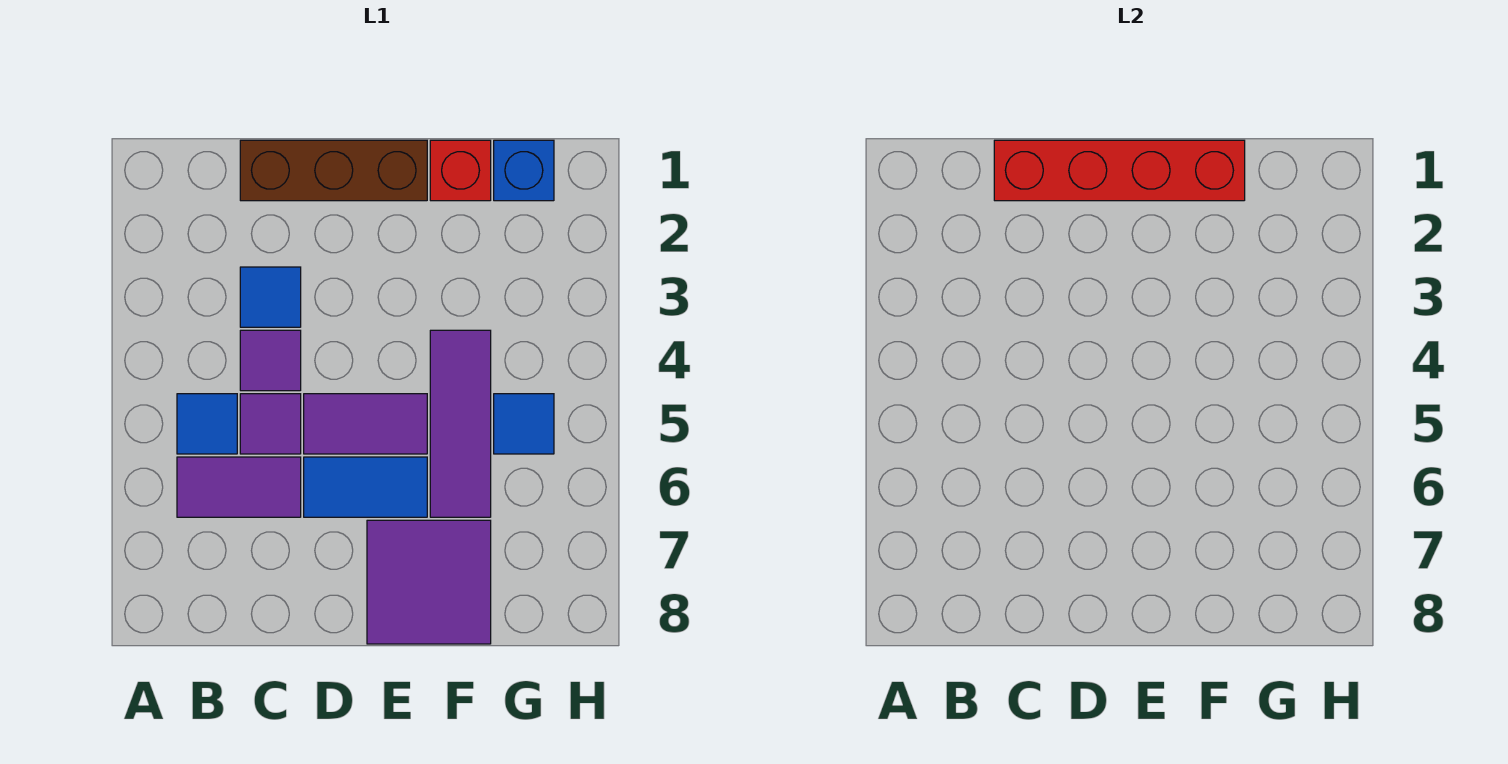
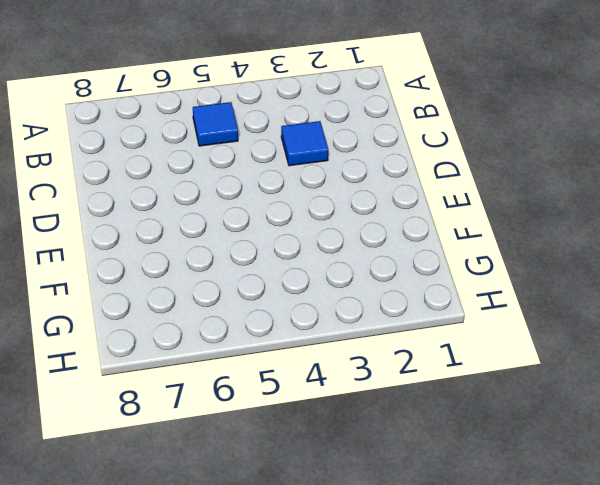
none -> purple 1x2 tile [177,457,301,517]
none -> brown 1x3 brick [240,140,427,201]
none -> purple 1x1 tile [240,330,301,391]

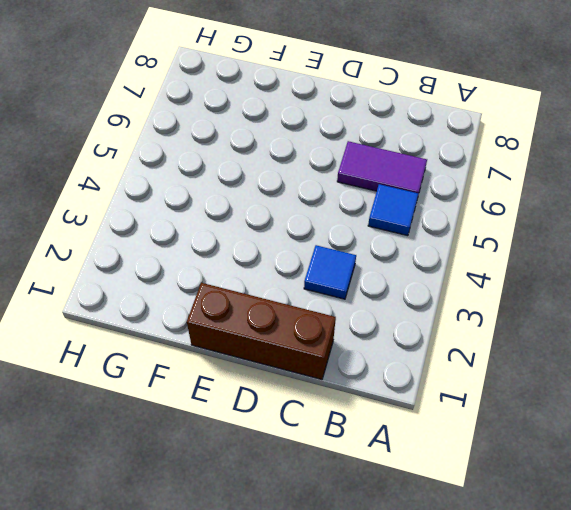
none -> purple 1x1 tile [240,330,301,391]
none -> purple 1x1 tile [240,394,301,454]
none -> purple 1x2 tile [304,394,427,454]

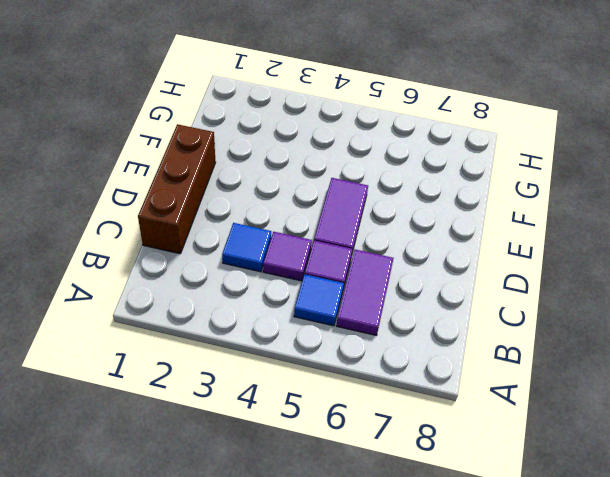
none -> blue 1x2 tile [304,457,427,517]
none -> purple 2x2 tile [367,520,491,644]
none -> red 1x1 brick [430,140,491,201]

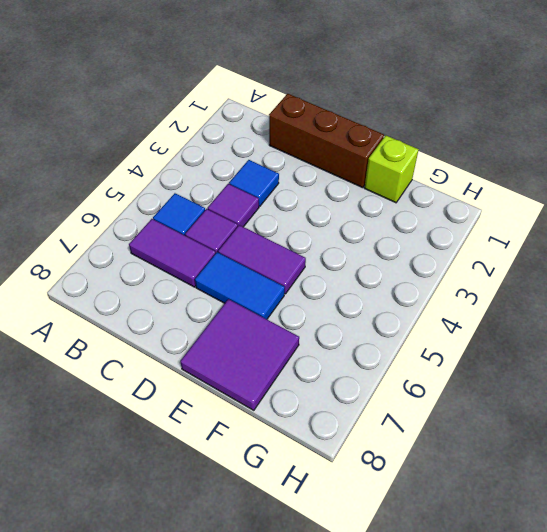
lime 1x1 brick [365,136,419,203] -> red 1x1 brick [430,140,491,201]
none -> purple 1x3 tile [430,330,491,517]
none -> blue 1x1 brick [494,140,554,201]
none -> blue 1x1 tile [494,394,554,454]

